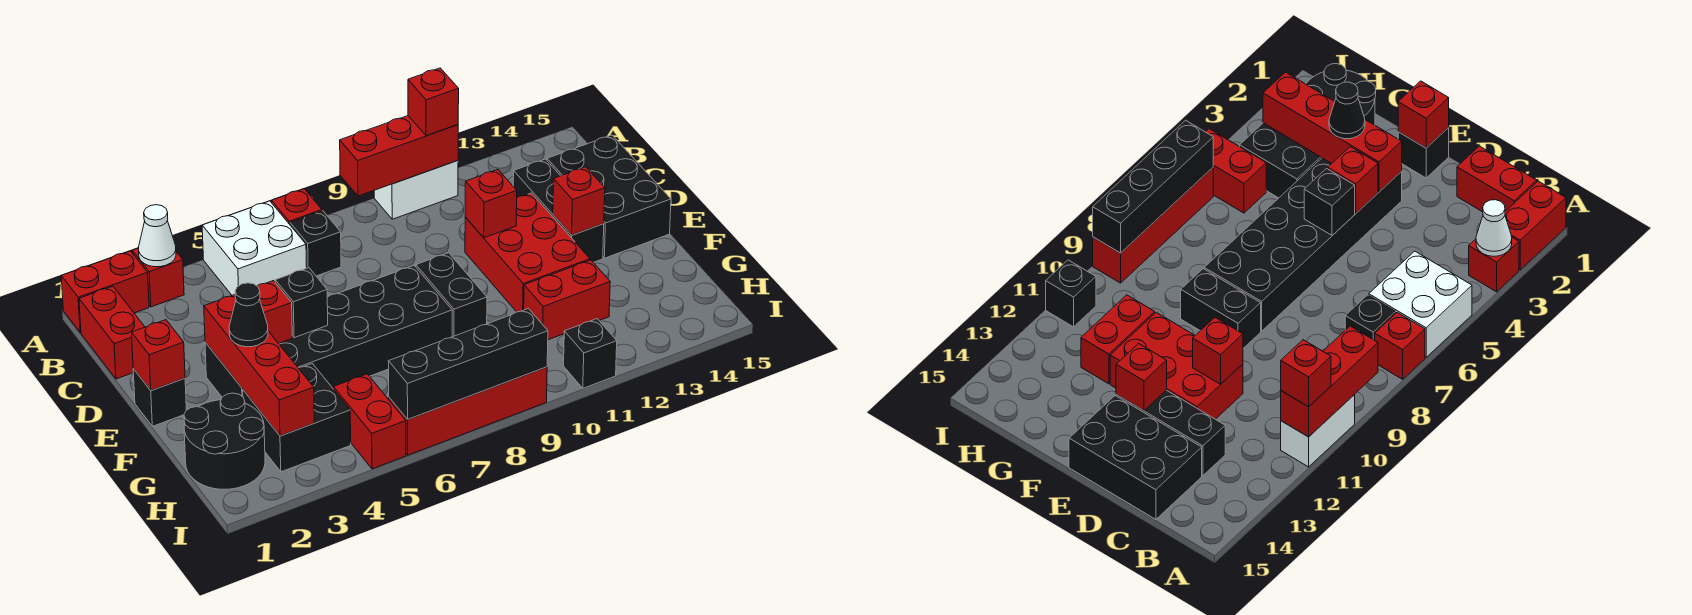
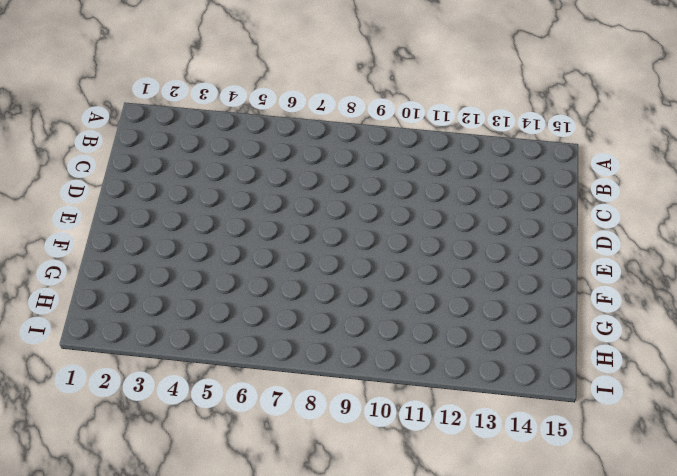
none -> red 1x2 brick [61,251,149,332]
none -> red 1x1 brick [132,248,184,307]
none -> white 2x2 brick [202,201,307,295]
none -> red 1x1 brick [272,189,322,224]

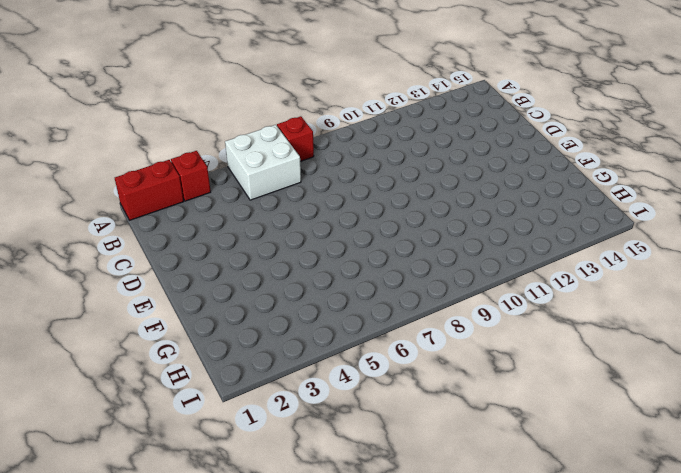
none -> white 1x2 brick [374,161,458,219]
none -> red 1x2 brick [79,286,145,379]
none -> black 1x1 brick [290,211,341,276]
none -> black 1x3 brick [513,159,604,262]

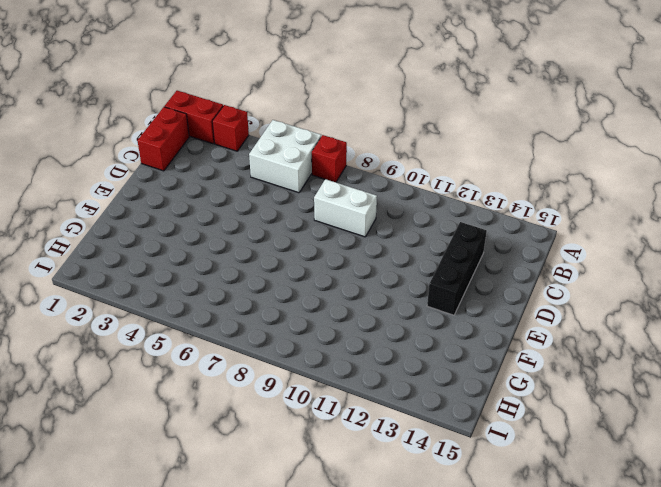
white 1x2 brick [314,179,377,237] -> white 1x2 brick moved to [374,161,458,219]
none -> black 1x1 brick [290,211,341,276]
none -> black 2x3 brick [547,135,671,258]
none -> red 2x3 brick [465,193,590,312]
none -> black 1x1 brick [133,369,186,426]

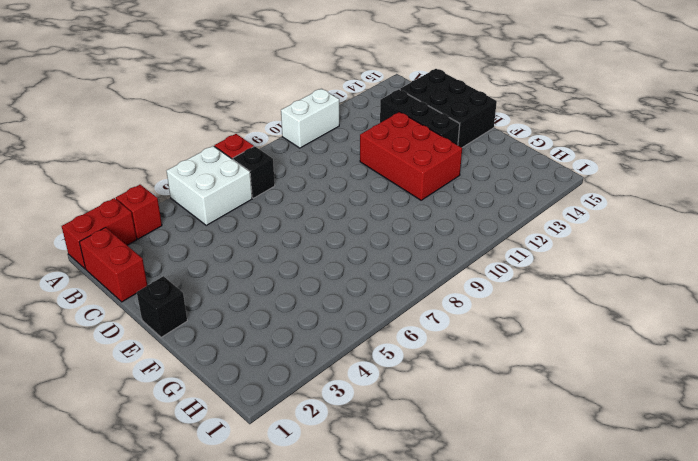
none -> black 2x6 brick [205,266,452,397]
none -> black 1x2 brick [416,253,487,337]
none -> black 2x2 round brick [184,393,265,489]
none -> black 2x2 brick [243,364,351,472]

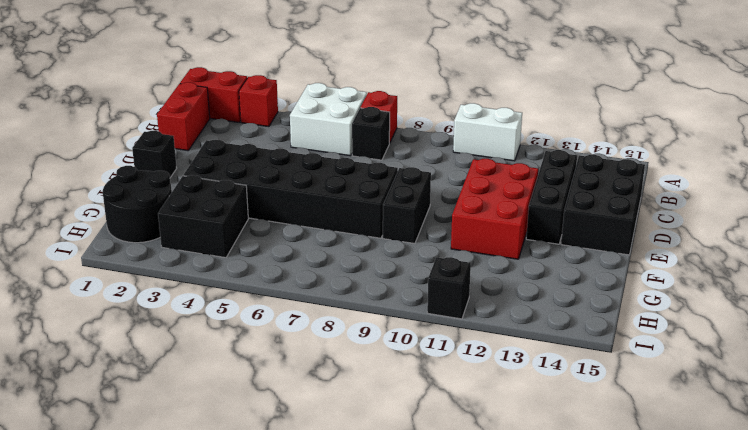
none -> red 1x2 brick [524,260,610,340]
none -> red 1x2 brick [334,374,406,469]
none -> red 1x4 brick [389,367,547,455]
none -> white 1x1 cone [139,205,176,267]

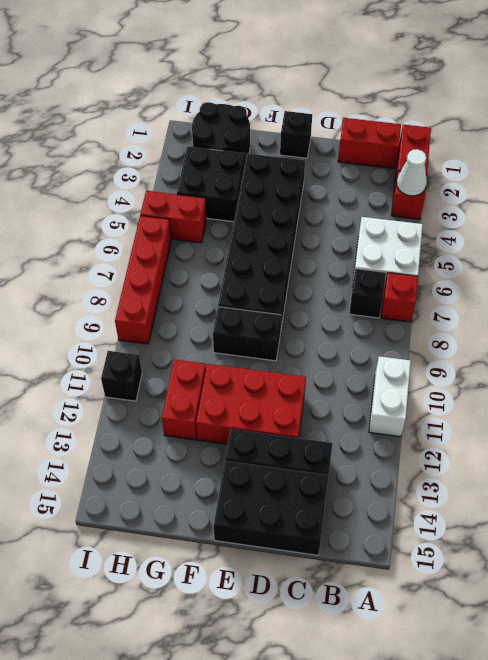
none -> red 1x3 brick [340,116,458,196]
none -> red 1x1 brick [465,170,517,238]
none -> red 1x1 brick [132,320,185,391]
none -> red 1x4 brick [204,295,314,436]

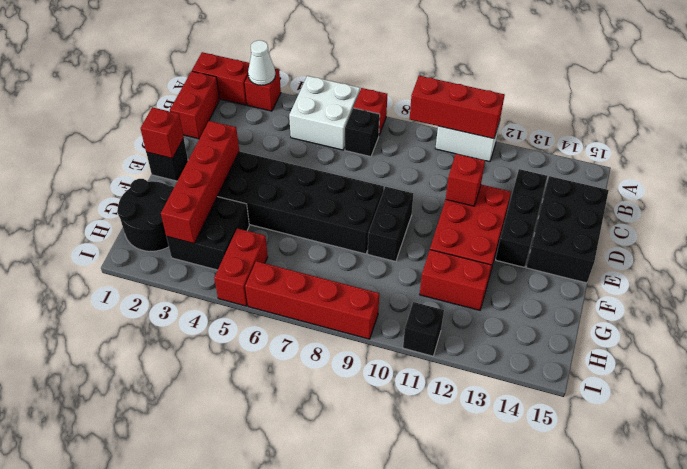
none -> red 1x1 brick [258,281,292,344]
none -> black 1x1 brick [275,268,328,338]
none -> red 1x1 brick [553,167,605,235]
none -> black 1x4 brick [388,309,548,419]

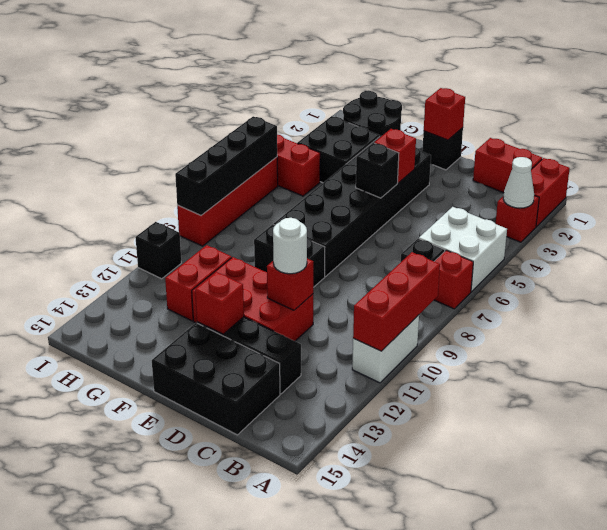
white 1x1 round brick [273,218,307,274] -> none
none -> red 1x4 brick [204,295,314,436]
none -> red 1x1 brick [408,68,459,136]
none -> black 1x1 cone [229,283,268,347]

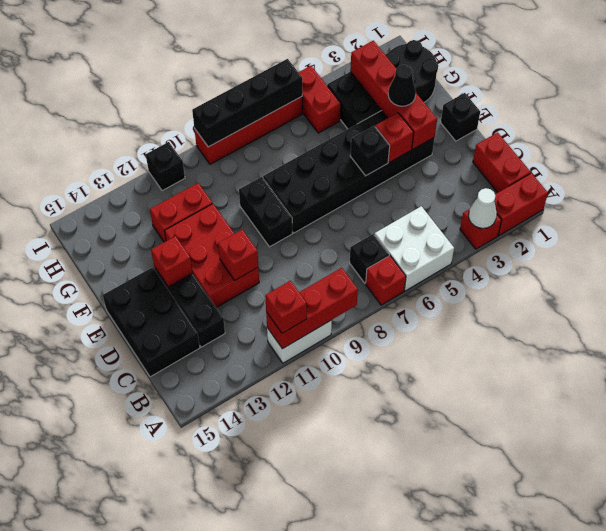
none -> red 1x1 brick [132,320,185,391]

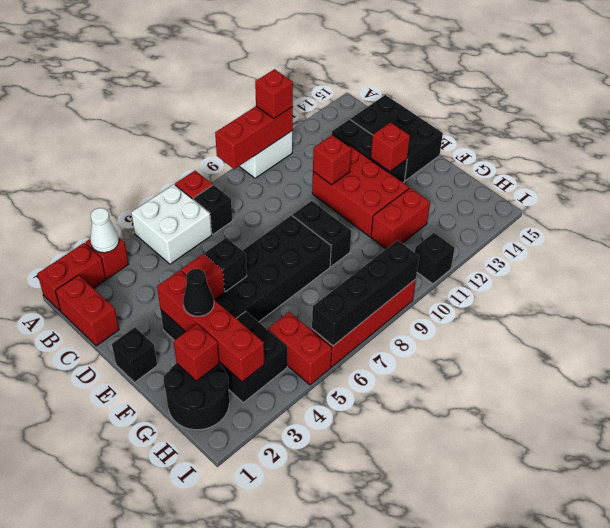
red 1x1 brick [174,324,219,381] -> red 1x1 brick moved to [132,320,185,391]

